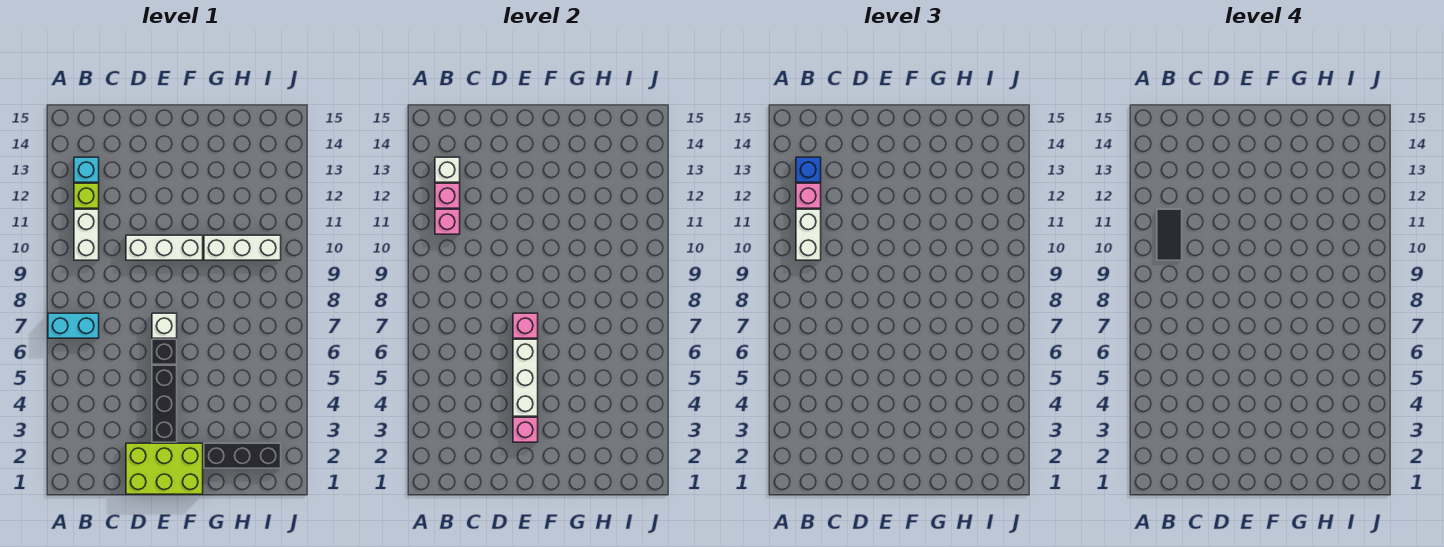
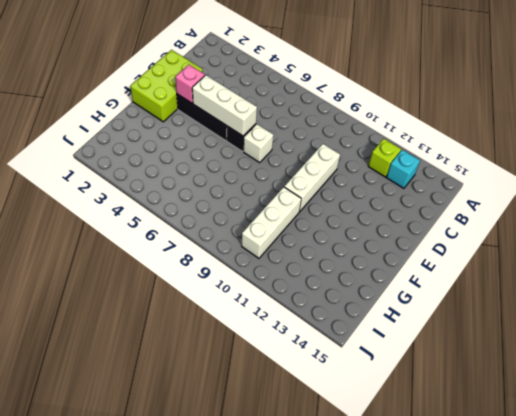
none -> cyan 1x2 brick [48,313,99,338]
none -> white 1x2 brick [74,209,99,260]
none -> black 1x3 brick [204,443,281,468]

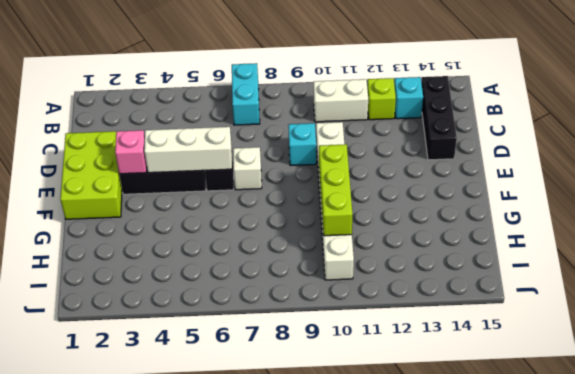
black 1x3 brick [422,76,457,160] -> black 1x3 brick moved to [204,443,281,468]
cyan 1x1 brick [288,123,316,165] -> none
lime 1x3 brick [319,144,353,236] -> none
none -> pink 1x1 brick [435,209,460,234]
none -> pink 1x1 brick [435,183,460,208]
none -> white 1x1 brick [435,157,460,182]

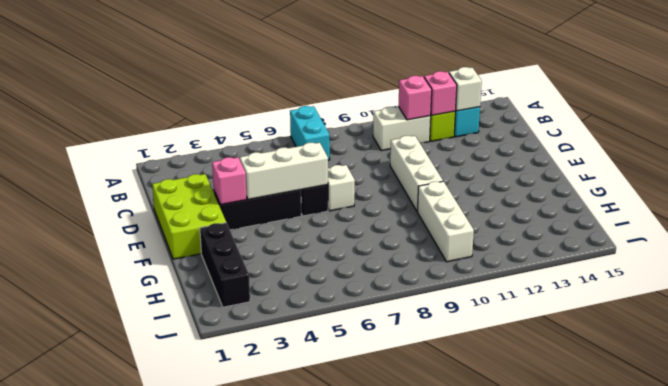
none -> pink 1x1 brick [513,313,538,338]
none -> white 1x2 brick [796,209,821,260]
none -> pink 1x1 brick [796,183,821,208]

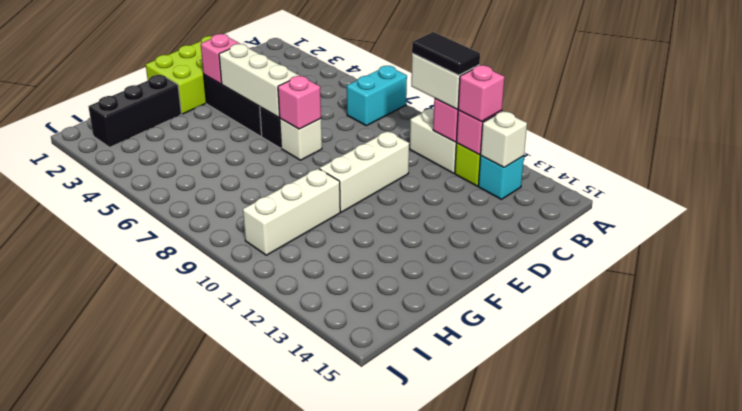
none -> blue 1x1 brick [796,157,821,182]

